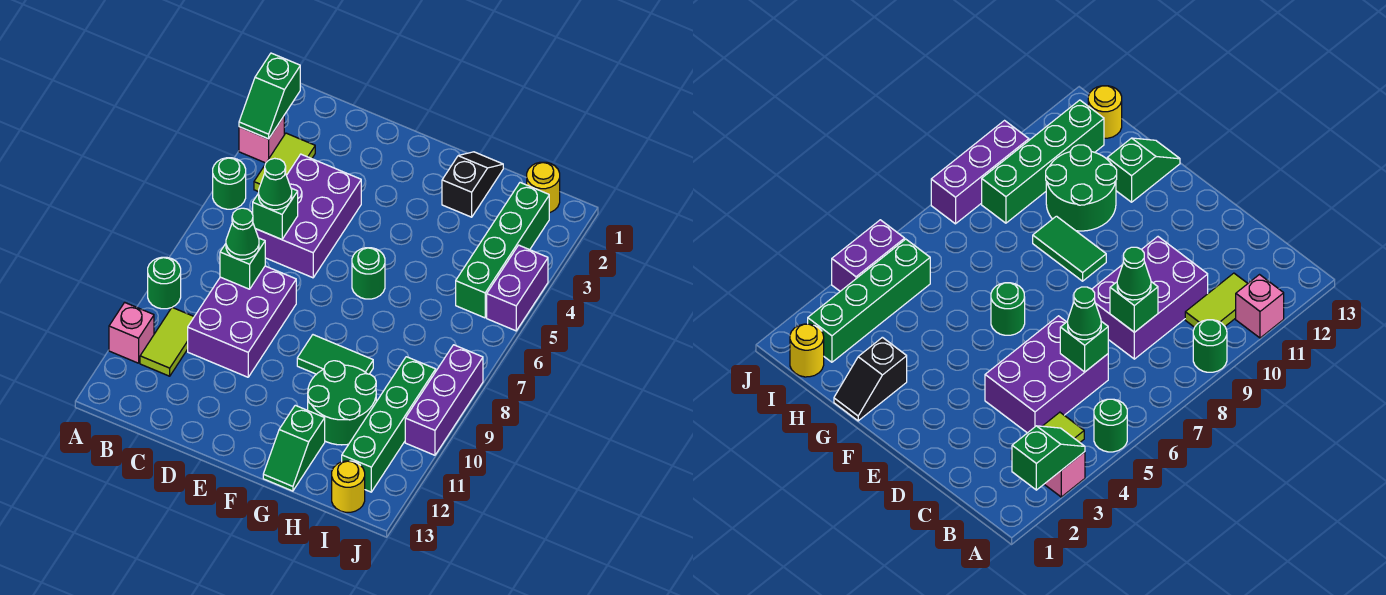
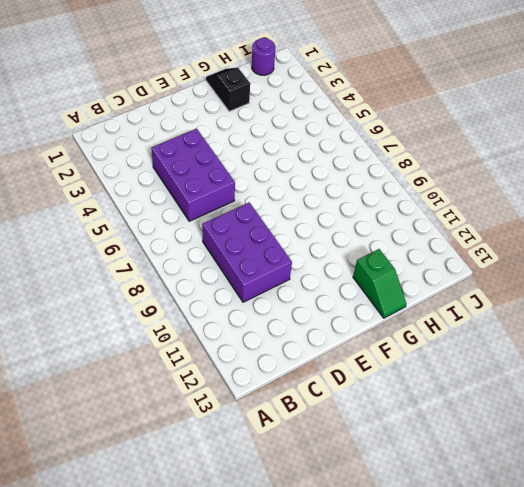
purple 1x1 round brick [252,38,276,75] -> yellow 1x1 round brick [527,162,560,213]
none -> pink 1x1 brick [239,116,284,163]
none -> green 1x1 round brick [213,158,246,209]
none -> green 1x1 round brick [148,257,181,309]

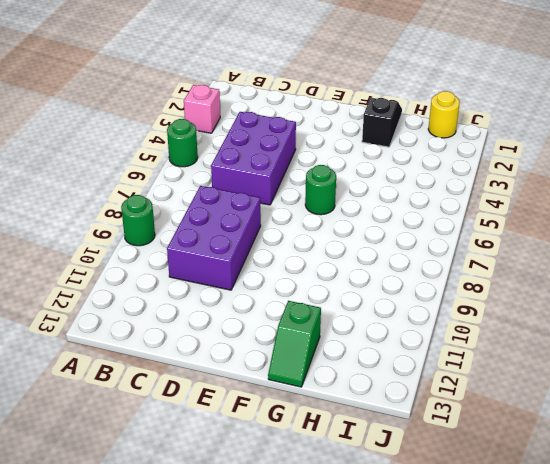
none -> pink 1x1 brick [109,302,154,363]
none -> lime 1x2 tile [254,133,315,192]
none -> lime 1x2 tile [140,308,194,376]

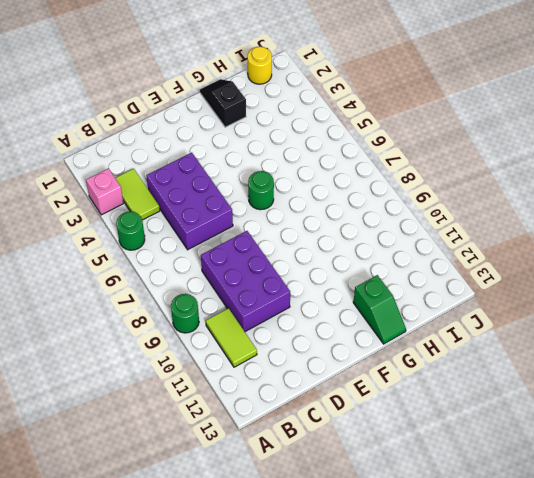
none -> pink 1x1 brick [109,302,154,363]
none -> green 1x2 tile [297,335,373,374]
none -> green 2x2 round brick [308,361,376,445]

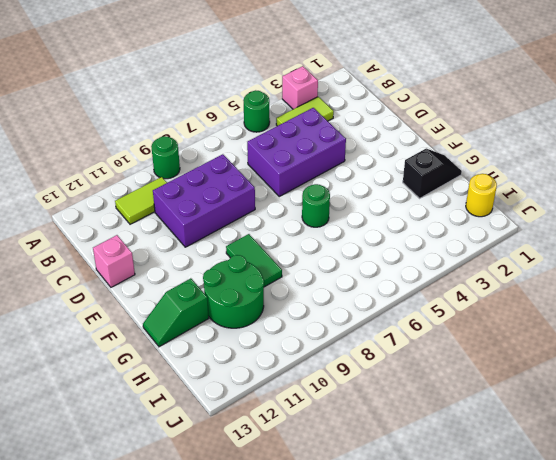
pink 1x1 brick [93,235,135,287] -> pink 1x1 brick moved to [109,302,154,363]
none -> green 1x4 brick [456,183,549,318]
none -> green 1x4 brick [342,357,436,492]
none -> yellow 1x1 round brick [332,461,365,512]

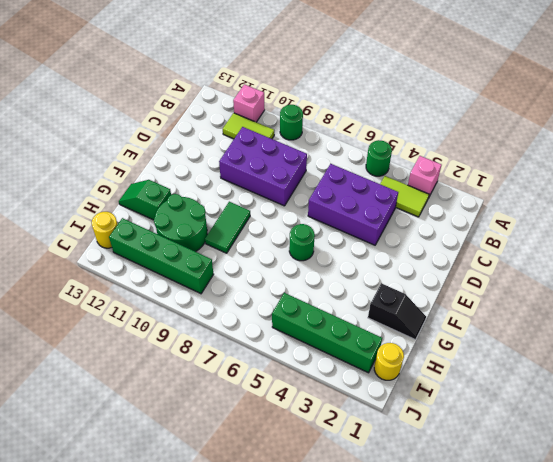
none -> purple 1x2 brick [487,245,548,331]
none -> purple 1x3 brick [405,345,483,455]
none -> green 1x2 slope [239,53,300,139]

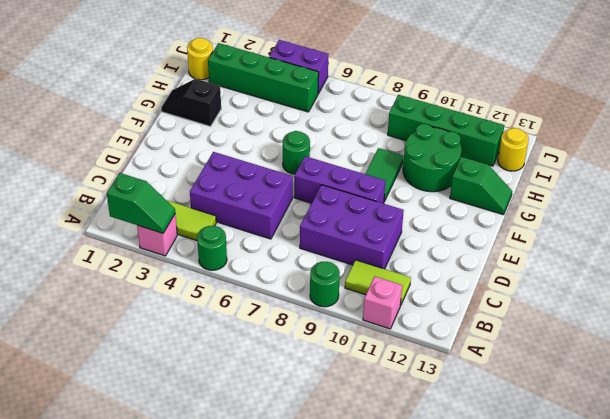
purple 1x3 brick [294,156,386,203] -> purple 1x3 brick moved to [405,345,483,455]
none -> green 1x1 brick [253,188,298,240]
none -> green 1x1 brick [220,238,265,289]
none -> green 1x1 cone [259,158,292,210]

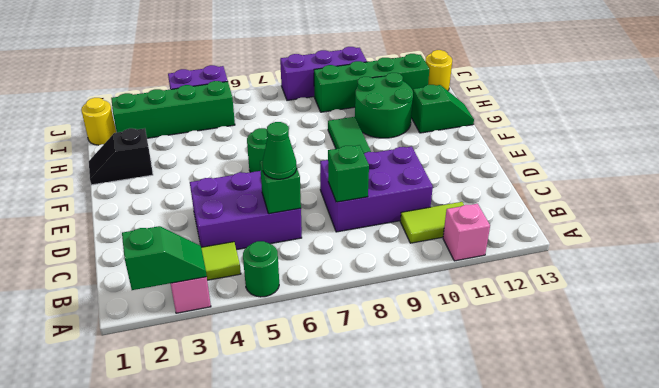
none -> green 1x1 round brick [148,257,181,309]
none -> green 1x1 cone [226,208,259,259]

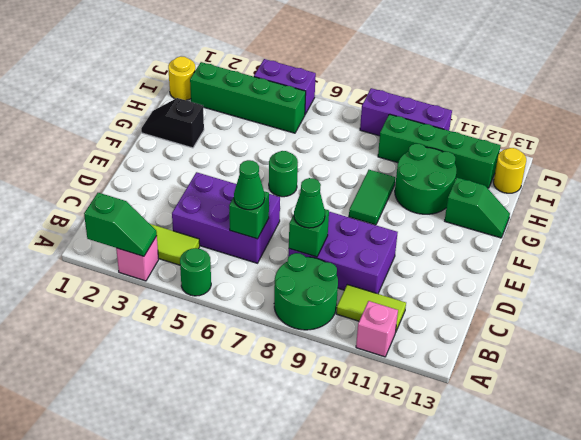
green 2x2 round brick [274,253,338,330] -> green 1x1 round brick [148,257,181,309]

